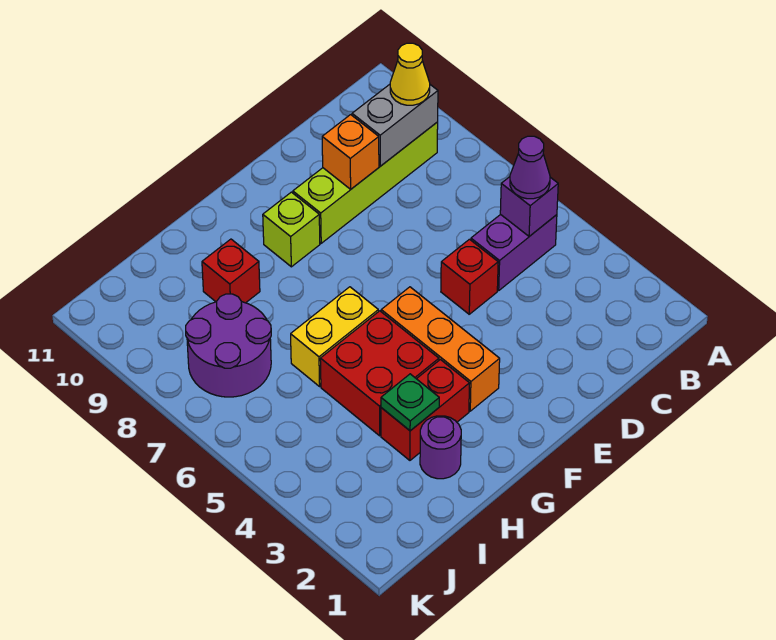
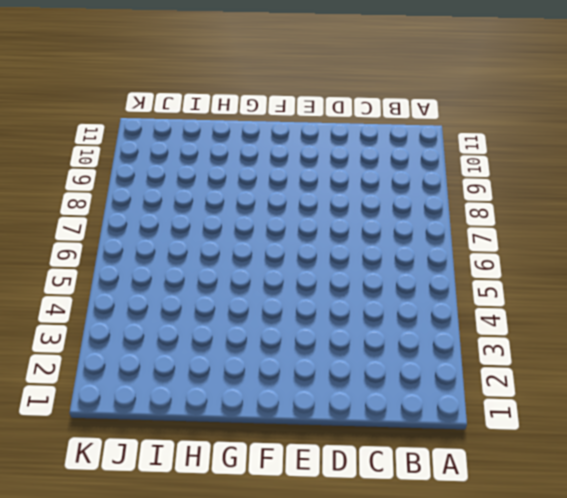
none -> purple 1x2 brick [471,214,557,290]
none -> lime 1x4 brick [293,122,438,243]
none -> red 1x1 brick [441,239,498,314]

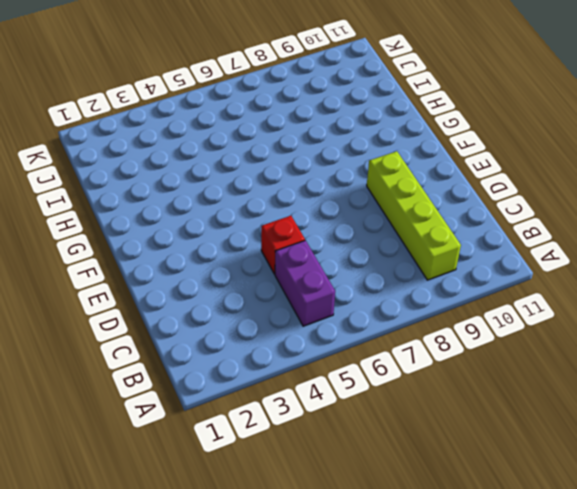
none -> orange 1x3 brick [381,287,500,411]
none -> lime 1x1 brick [263,192,320,267]
none -> red 1x2 brick [381,360,470,460]

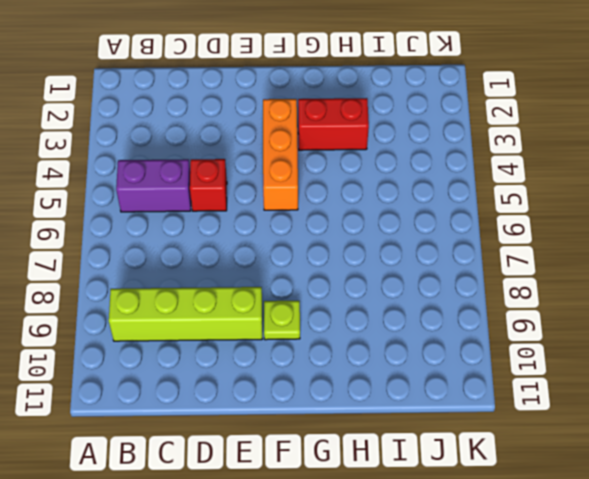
lime 1x1 plate [264,301,300,340] -> lime 1x1 brick [263,192,320,267]
none -> red 2x2 brick [320,311,439,436]
none -> yellow 1x2 brick [291,287,378,386]
none -> purple 1x1 round brick [420,416,461,479]

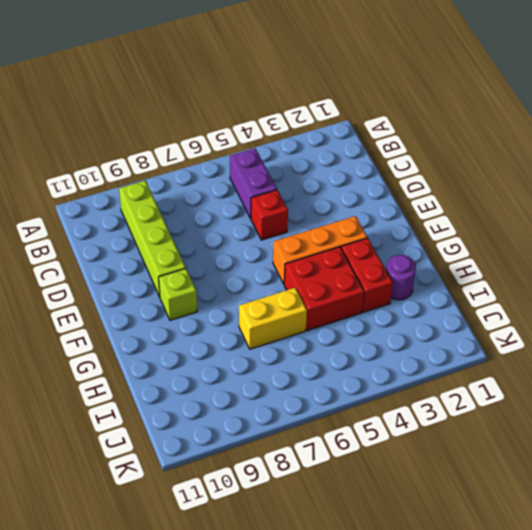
yellow 1x2 brick [239,288,307,349] -> yellow 1x2 brick turned to [291,287,378,386]
none -> red 1x1 brick [202,239,260,303]
none -> purple 2x2 round brick [186,294,271,397]
none -> purple 1x1 brick [500,177,558,236]

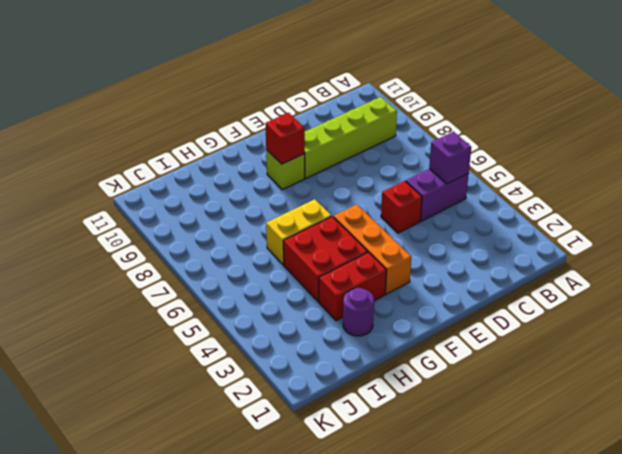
red 1x1 brick [265,113,305,164] -> red 1x1 brick moved to [202,239,260,303]
none -> purple 2x2 round brick [186,294,271,397]
none -> grey 1x2 brick [352,84,438,166]
none -> orange 1x1 brick [322,115,379,189]

